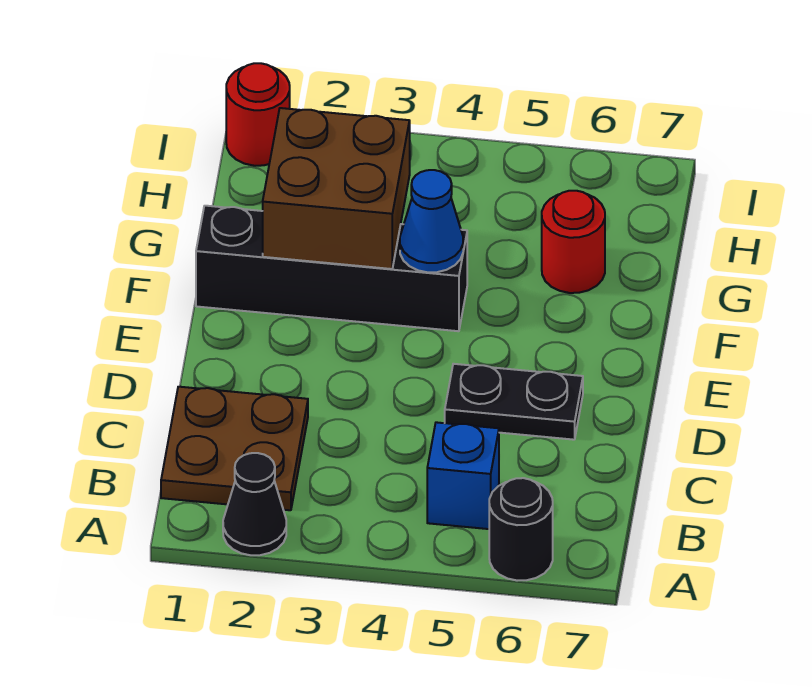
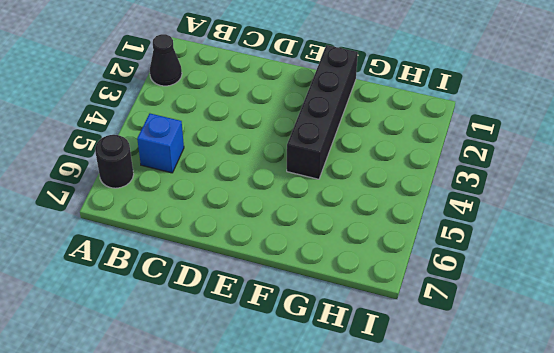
none -> brown 2x2 plate [161,387,308,510]
none -> black 1x2 plate [445,364,583,440]

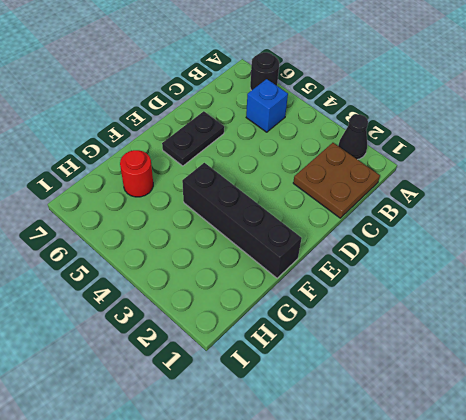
black 1x2 plate [162,111,224,166] -> black 1x2 plate turned to [445,364,583,440]
none -> red 1x1 round brick [226,63,290,166]
none -> brown 2x2 brick [263,108,410,269]

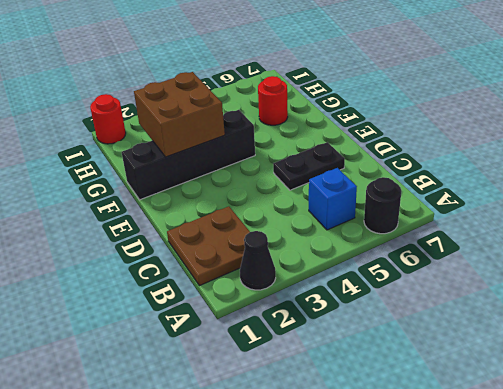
none -> blue 1x1 cone [400,170,463,272]

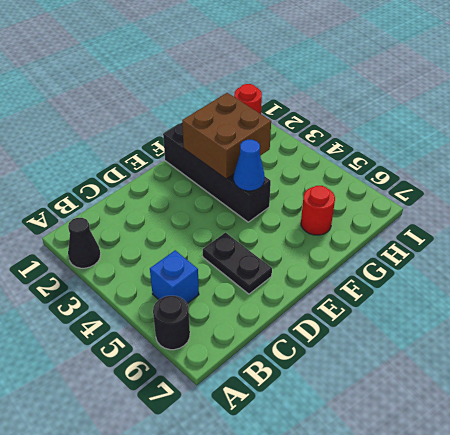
none -> brown 2x2 plate [161,387,308,510]

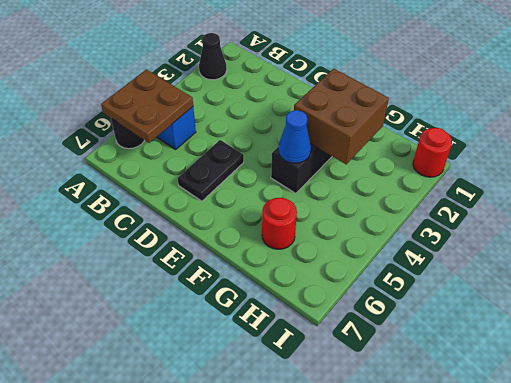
brown 2x2 plate [101,69,193,143] -> brown 2x2 plate moved to [161,387,308,510]

